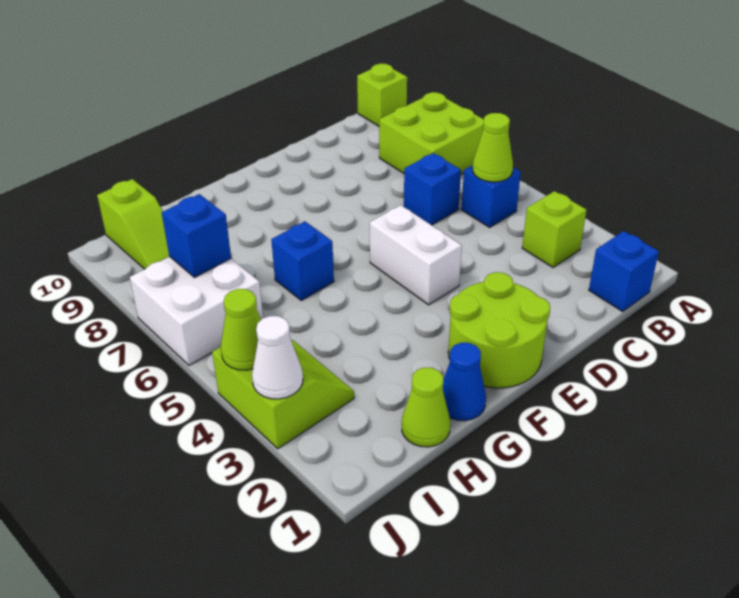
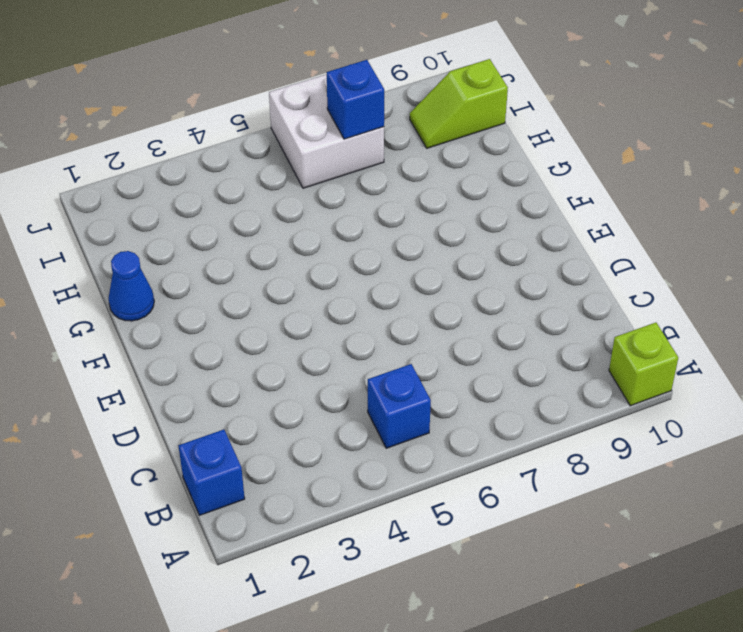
none -> lime 2x2 brick [379,92,484,174]
none -> lime 1x1 brick [522,191,587,267]
none -> blue 1x1 brick [404,153,461,225]

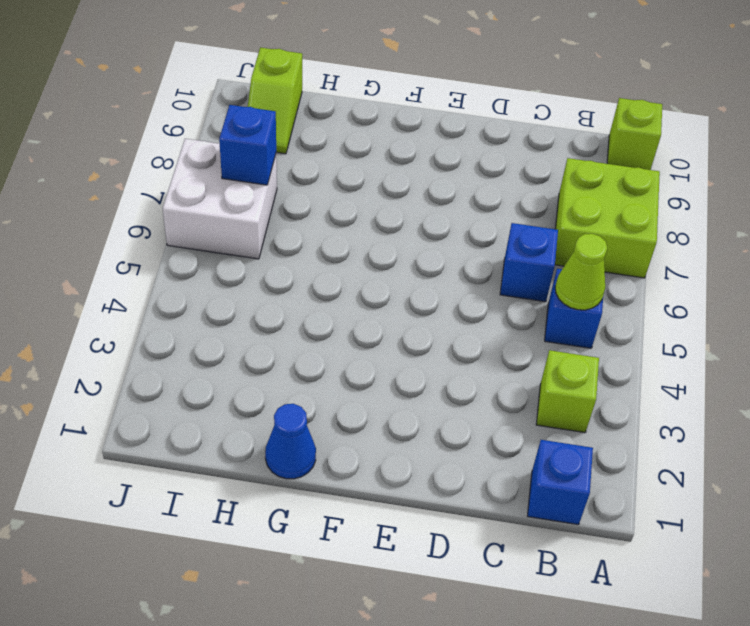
none -> lime 2x2 round brick [448,272,550,388]
none -> white 1x2 brick [370,205,462,305]
none -> blue 1x1 brick [271,221,334,300]

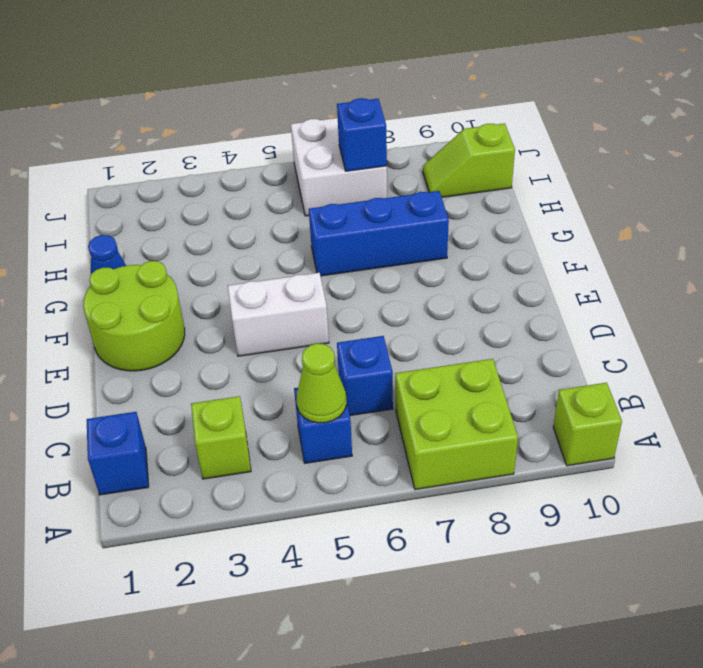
blue 1x3 brick [309,191,449,276] -> blue 1x1 brick [271,221,334,300]
none -> lime 1x1 cone [402,368,450,447]
none -> lime 2x2 slope [212,340,354,449]
none -> white 1x1 cone [252,316,303,399]

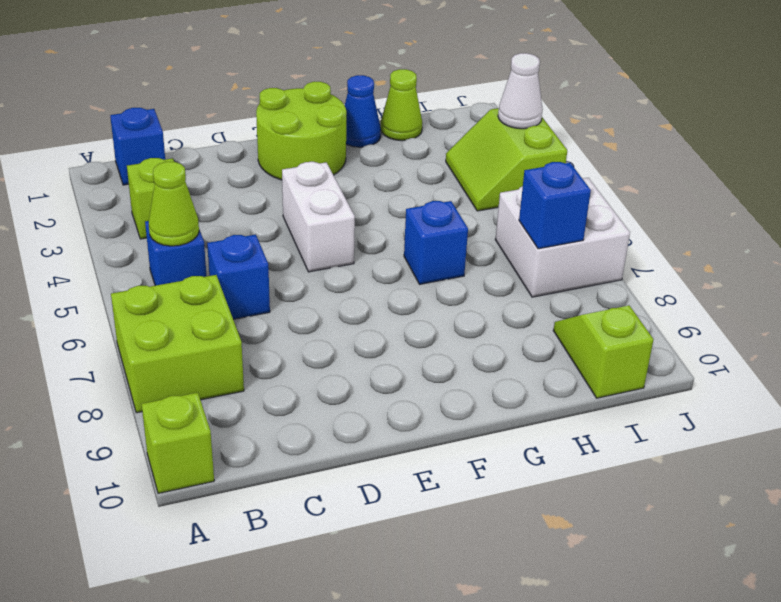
none -> lime 1x1 cone [221,289,261,370]

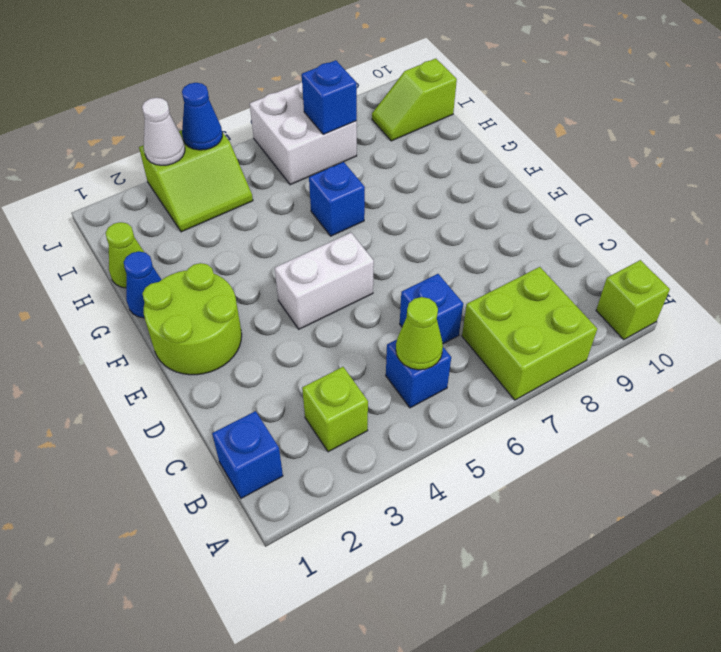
blue 1x1 cone [182,83,222,150] -> lime 1x1 cone [221,289,261,370]

